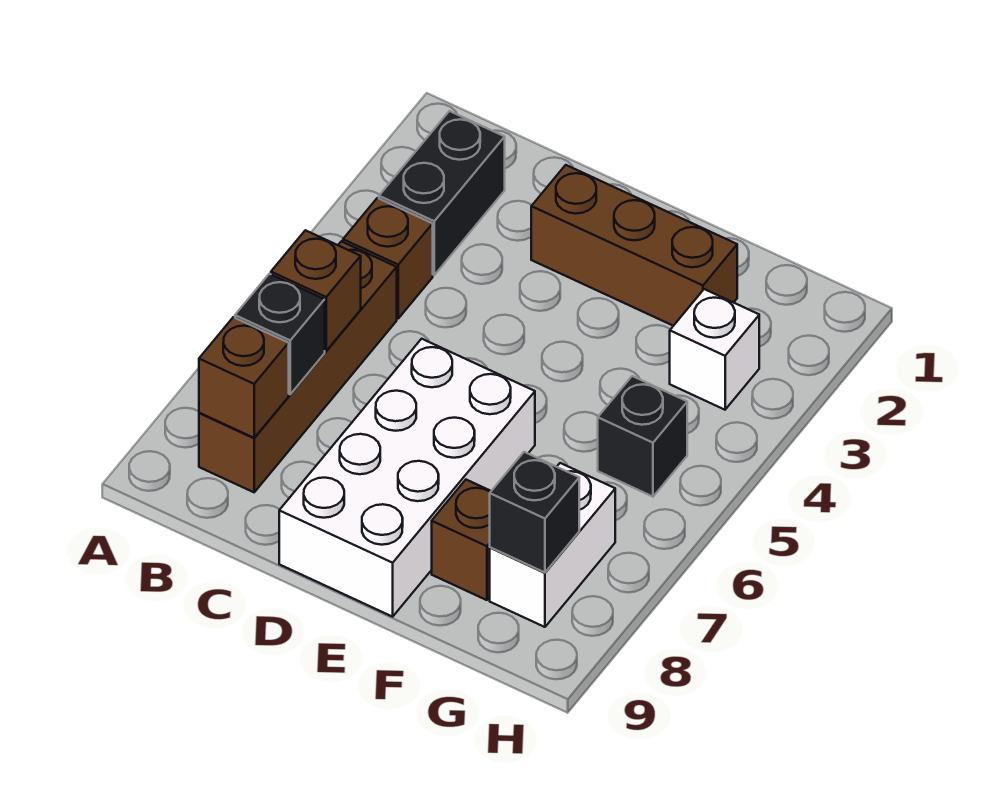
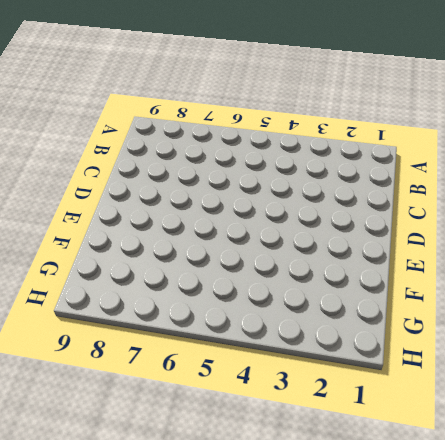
none -> black 1x2 brick [379,111,505,275]
none -> brown 1x1 brick [343,198,433,318]
none -> brown 1x4 brick [199,241,397,492]

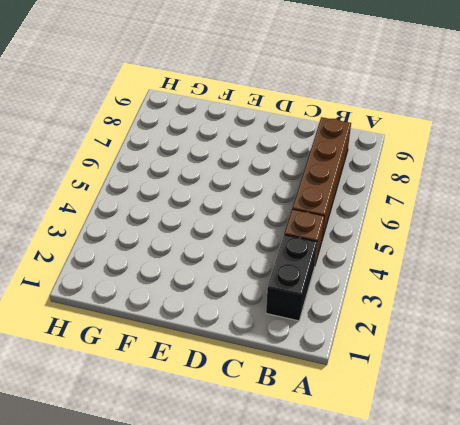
none -> brown 1x3 brick [531,165,737,326]
none -> white 2x4 brick [279,339,535,617]
none -> brown 1x1 brick [432,480,491,600]

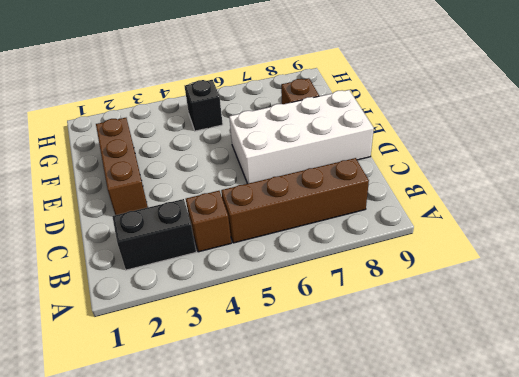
none -> white 1x1 brick [670,289,759,410]
none -> white 1x2 brick [490,463,615,627]
none -> brown 1x1 brick [271,230,361,351]

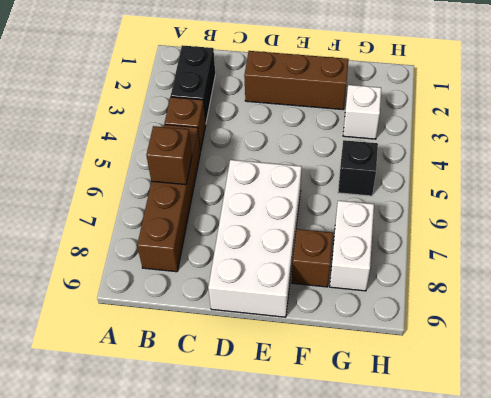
none -> black 1x1 brick [235,274,325,394]
none -> brown 1x1 brick [199,317,289,438]
none -> black 1x1 brick [490,452,579,572]

